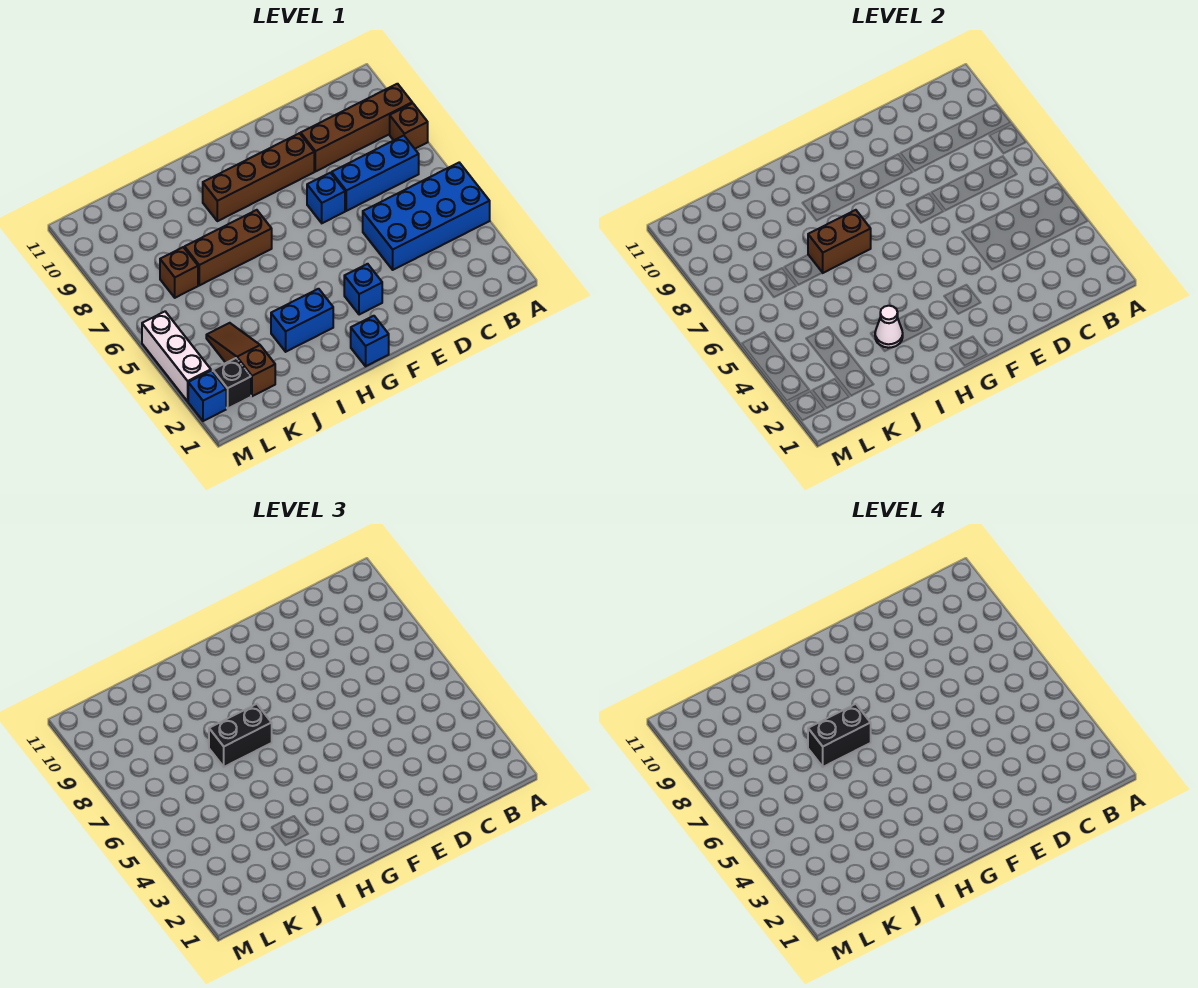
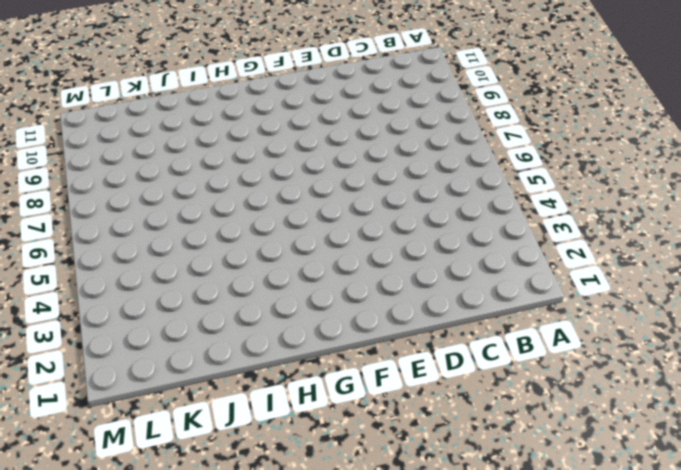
none -> blue 2x4 brick [363,163,490,270]
none -> brown 1x1 brick [390,103,428,149]
none -> brown 1x4 brick [301,84,412,172]

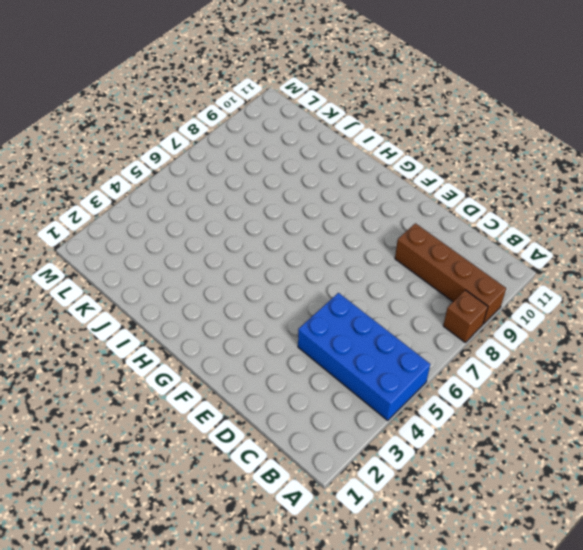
none -> blue 1x3 brick [332,136,419,211]
none -> blue 1x1 brick [307,173,345,223]
none -> brown 1x4 brick [203,133,314,221]

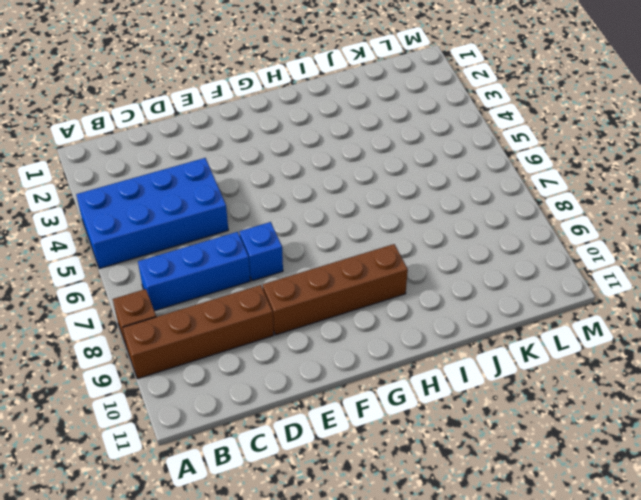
none -> blue 1x1 brick [344,264,382,315]
none -> blue 1x1 brick [351,316,389,366]
none -> blue 1x2 brick [271,289,333,352]

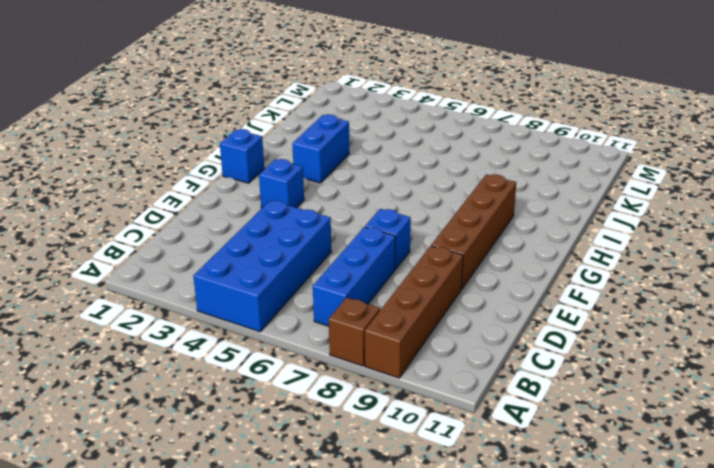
none -> brown 1x3 brick [185,210,272,285]
none -> brown 1x3 slope [206,323,275,396]
none -> brown 1x1 brick [160,247,198,298]

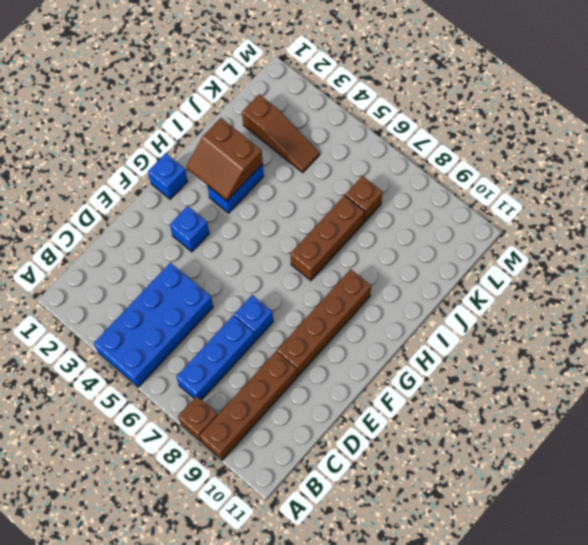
brown 2x2 slope [186,118,263,201] -> white 1x1 cone [875,306,903,348]
none -> black 1x1 brick [213,358,251,409]
none -> blue 1x1 brick [188,371,226,421]
none -> white 1x3 brick [142,312,211,401]

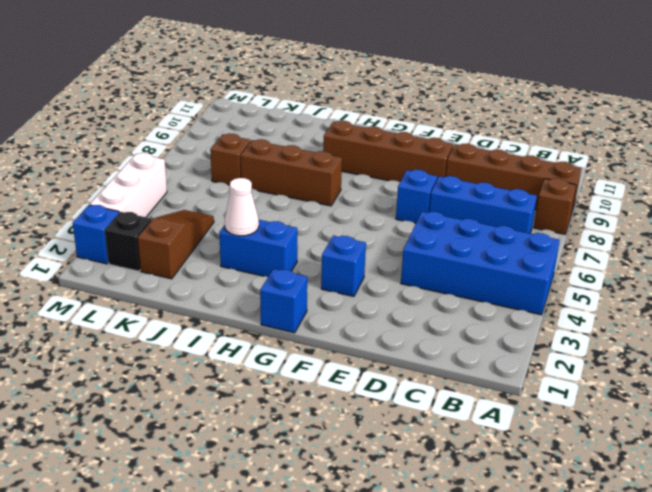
none -> brown 1x2 brick [808,210,871,273]
none -> black 1x2 brick [209,704,272,767]
none -> black 1x2 brick [808,704,871,767]

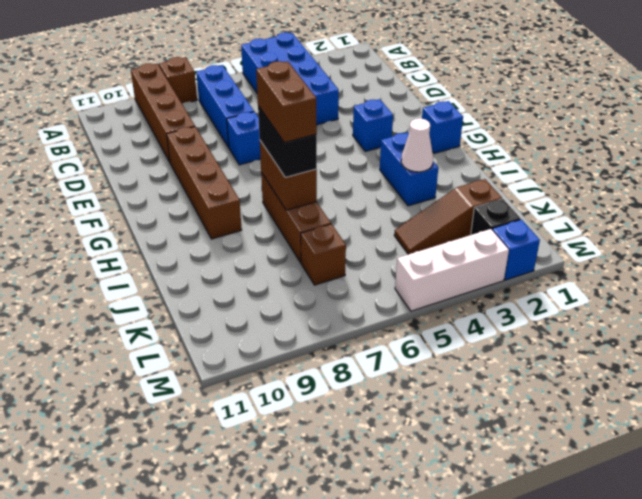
brown 1x2 brick [256,61,317,143] -> black 1x2 brick [808,704,871,767]

